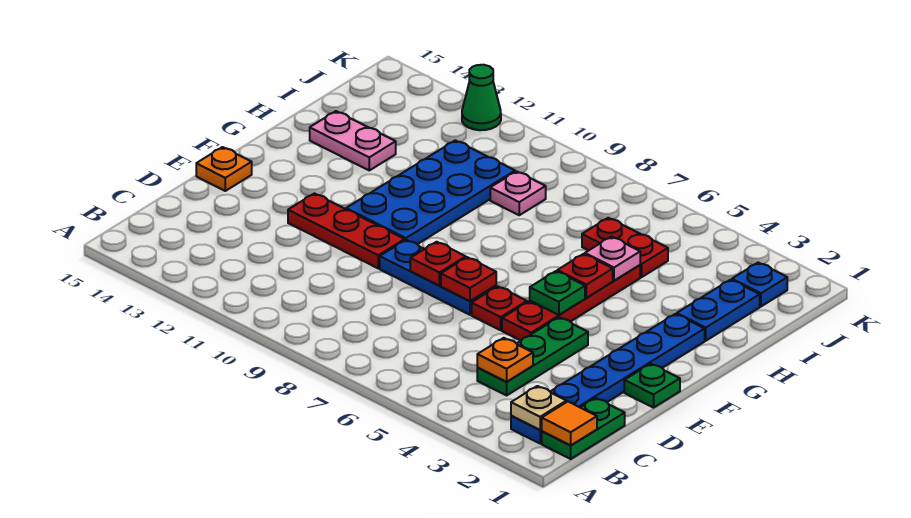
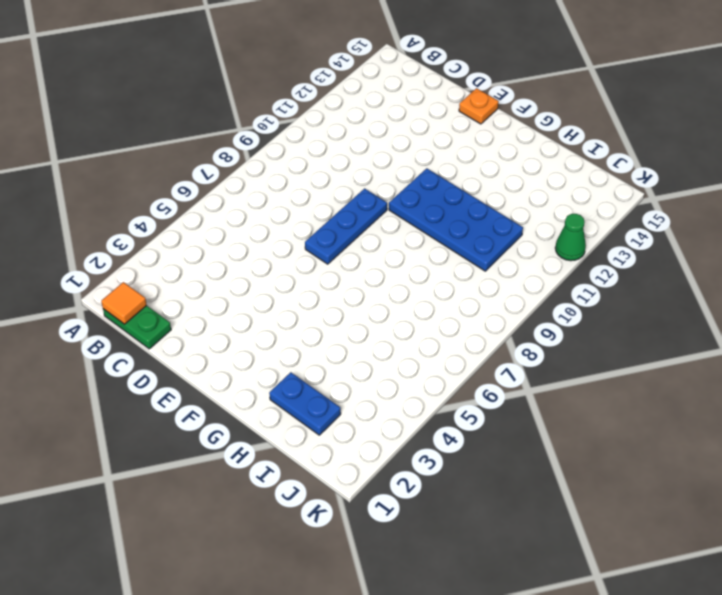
none -> blue 1x6 plate [511,314,705,443]
none -> green 1x3 plate [477,317,588,395]
none -> green 1x1 plate [624,364,680,408]

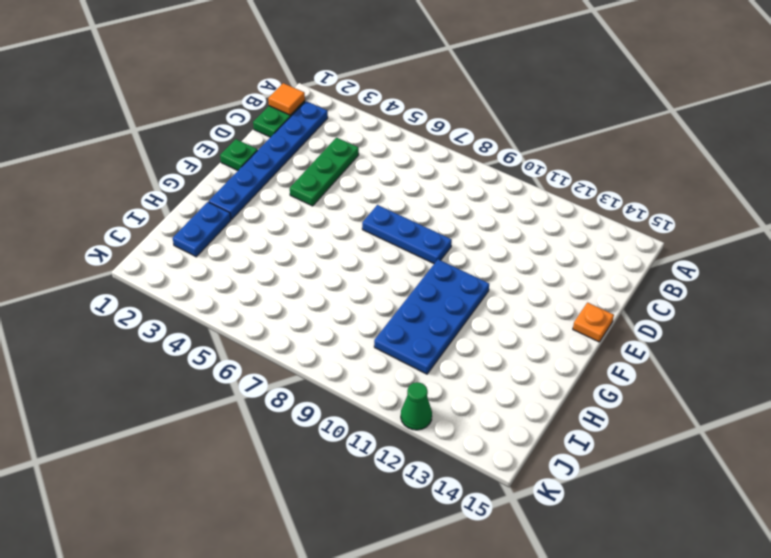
none -> red 1x4 plate [502,265,640,341]
none -> red 1x1 plate [472,286,527,330]
none -> red 1x3 plate [288,193,405,268]

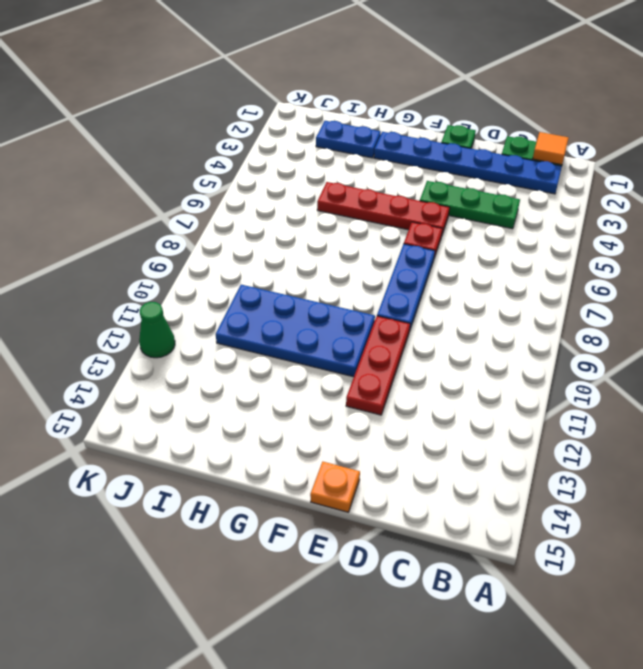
none -> pink 1x2 plate [310,111,396,170]
none -> red 1x2 plate [582,218,668,277]
none -> pink 1x1 plate [490,171,546,215]

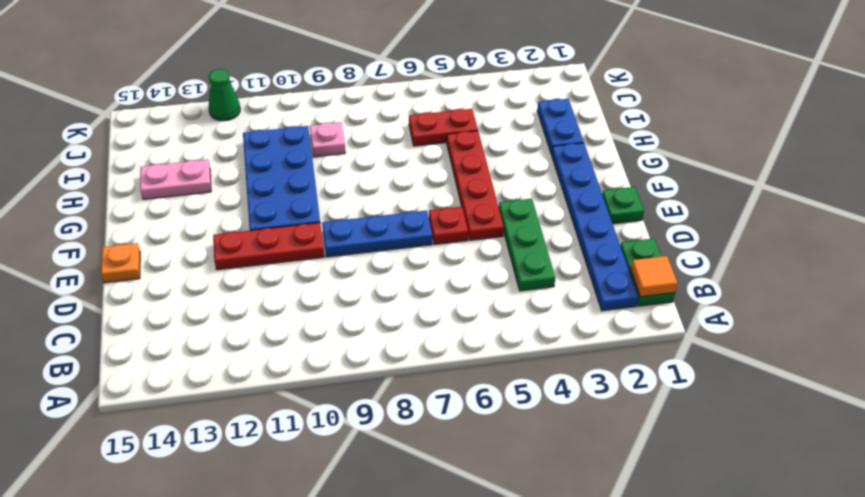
none -> blue 1x1 plate [732,263,787,306]
none -> tan 1x1 plate [511,386,566,430]
none -> orange 1x1 plate [477,338,533,382]

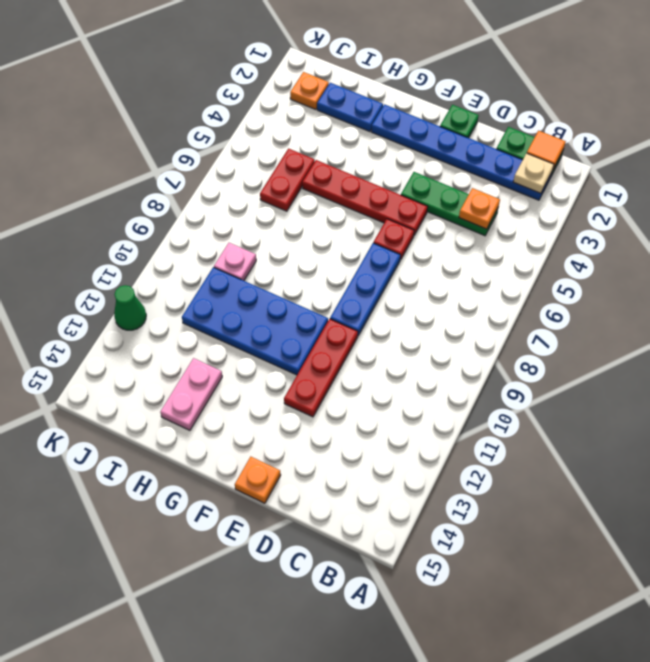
orange 1x1 plate [290,72,329,110] -> blue 1x1 plate [732,263,787,306]
none -> red 1x1 plate [441,257,496,301]
none -> red 1x1 plate [410,242,466,286]
none -> green 1x1 plate [530,271,585,315]

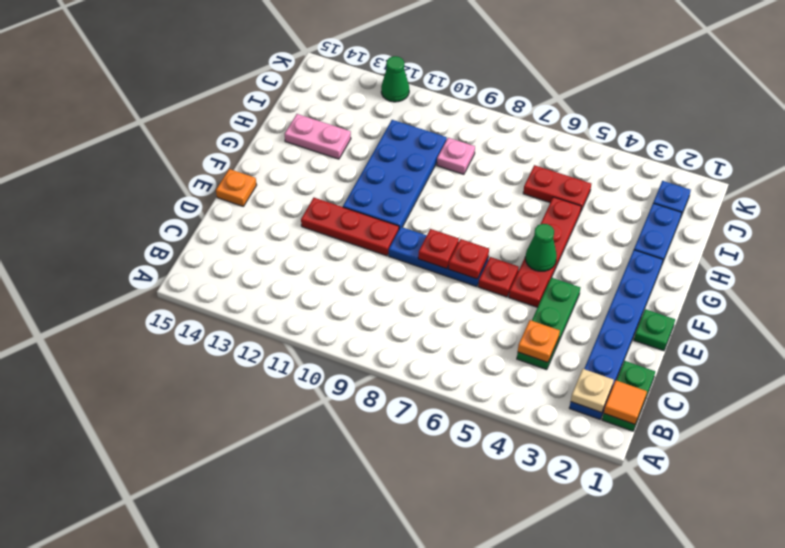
green 1x1 cone [525,224,557,271] -> green 1x1 plate [530,271,585,315]
none -> red 1x1 plate [557,254,613,298]
none -> pink 1x1 plate [585,237,640,281]

